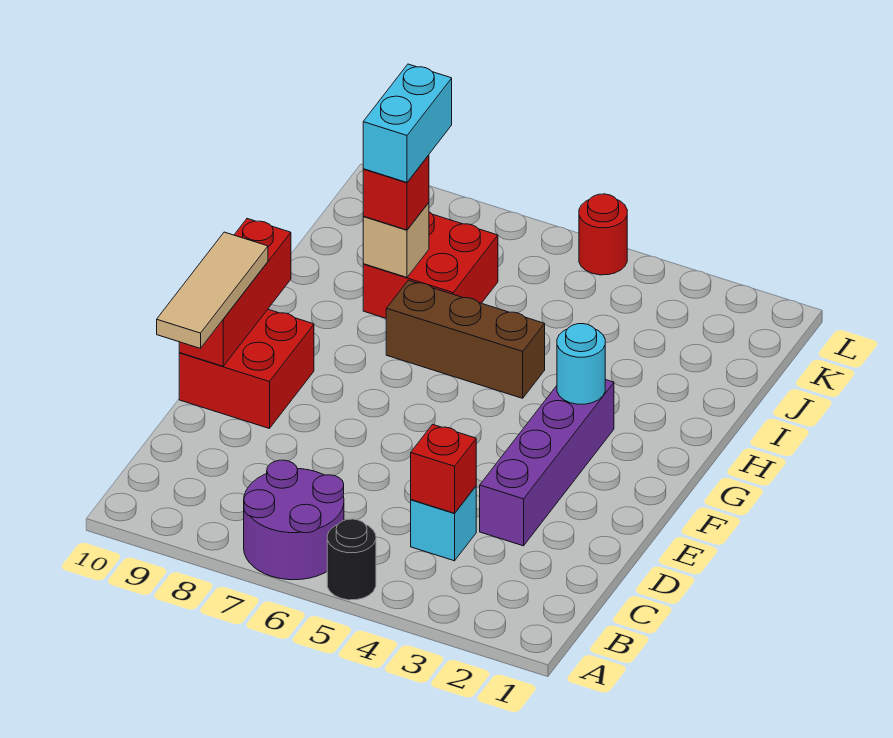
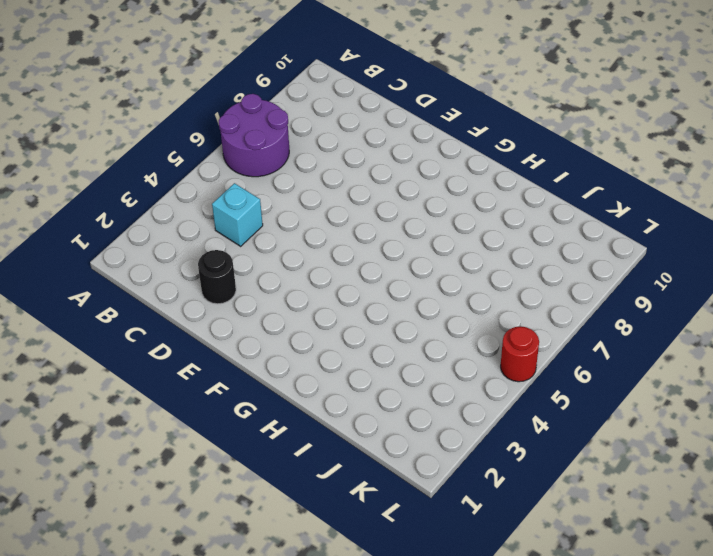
black 1x1 round brick [198,250,236,304] -> black 1x1 round brick moved to [327,519,376,600]
none -> purple 1x4 brick [480,380,614,546]
none -> red 2x2 brick [179,309,314,429]
none -> brown 1x3 brick [386,280,545,398]

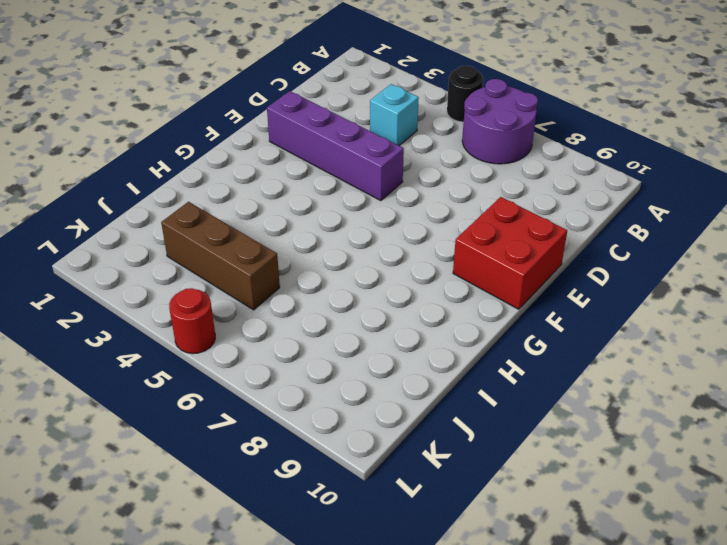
purple 1x4 brick [267,91,404,201] -> purple 1x4 brick turned to [480,380,614,546]
brown 1x3 brick [161,202,280,310] -> brown 1x3 brick moved to [386,280,545,398]
none -> red 2x2 brick [363,212,498,318]
none -> red 1x1 brick [411,424,476,513]
none -> red 1x3 brick [179,219,291,366]

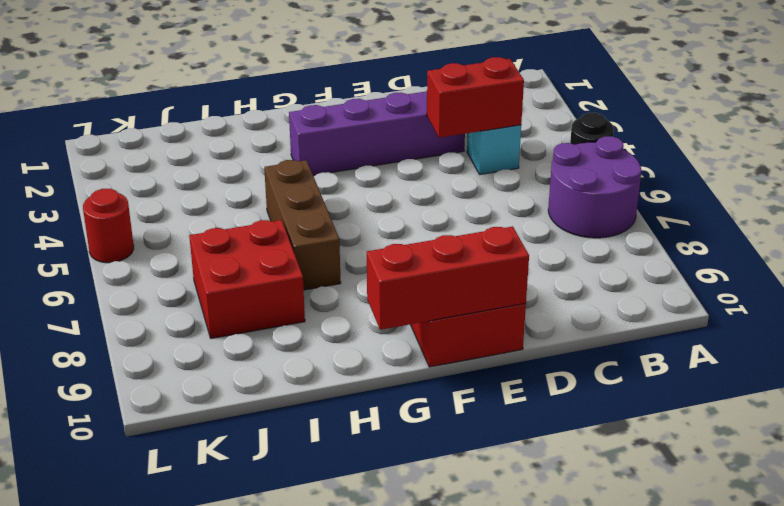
red 1x2 brick [427,57,524,138] -> red 1x1 brick [411,424,476,513]
none -> cyan 1x1 round brick [557,324,605,404]
none -> tan 1x1 brick [363,203,429,277]
none -> tan 1x3 tile [157,232,268,348]

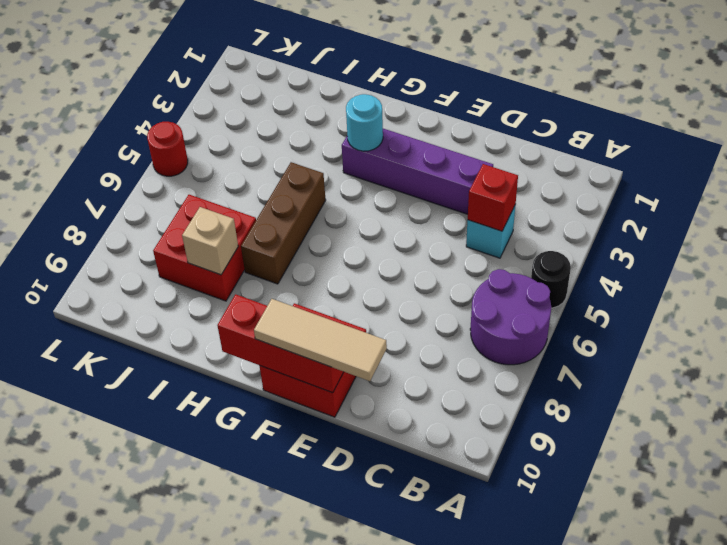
none -> red 1x1 brick [363,155,429,230]
none -> cyan 1x2 brick [363,64,452,182]

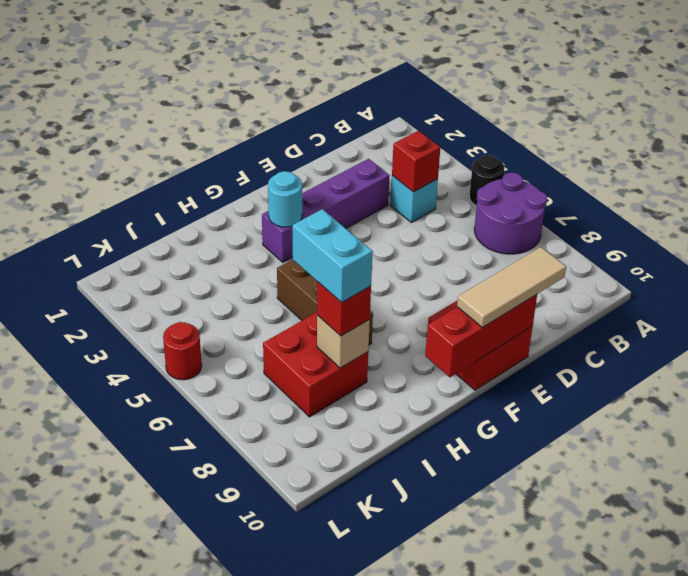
cyan 1x2 brick [292,209,373,303] -> cyan 1x2 brick turned to [363,64,452,182]

